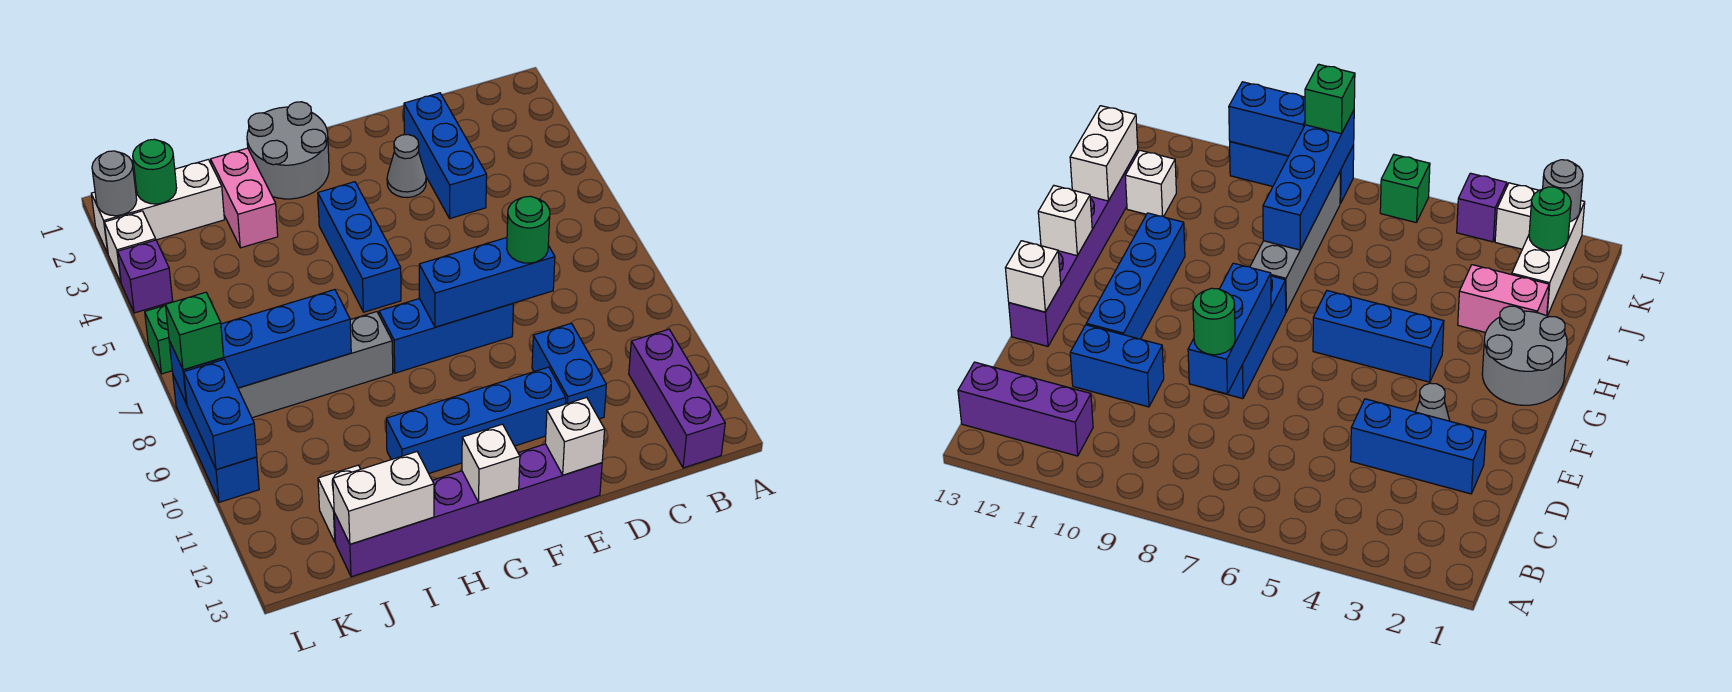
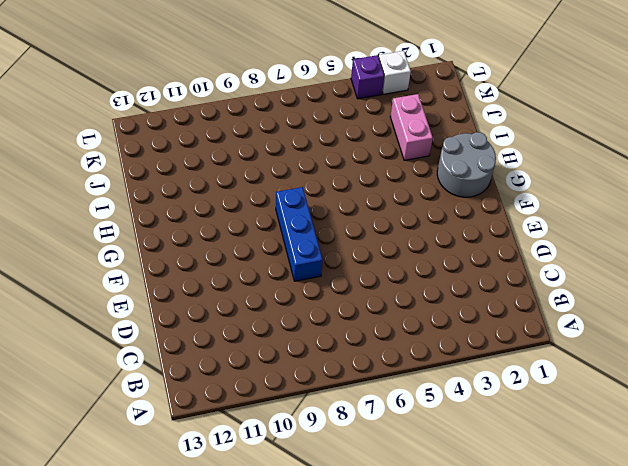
pink 1x2 brick [390,94,433,160] -> pink 1x2 brick turned to [211,148,278,248]
none -> purple 1x3 brick [629,329,725,468]
none -> blue 1x3 brick [404,93,487,218]
none -> blue 1x2 brick [532,323,606,419]

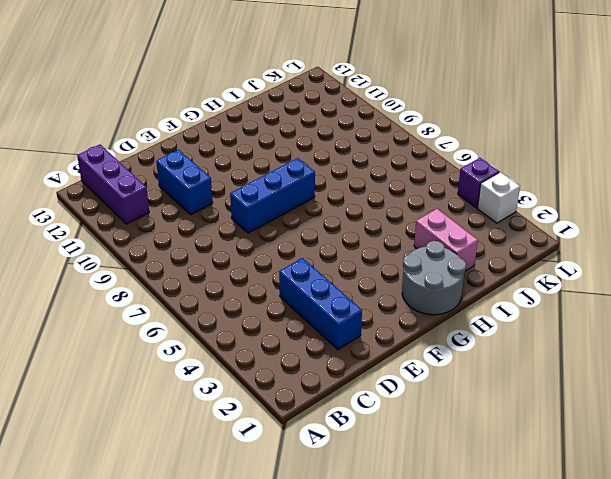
none -> grey 1x1 cone [387,135,426,198]
none -> blue 1x4 brick [386,367,566,473]
none -> purple 1x6 brick [334,444,602,577]

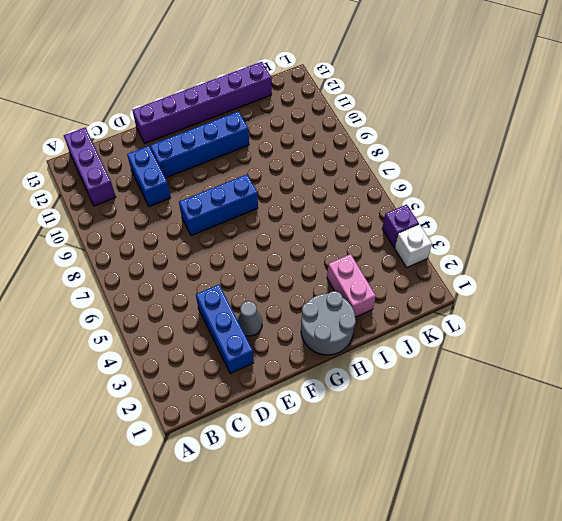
none -> blue 1x3 brick [318,182,401,312]
none -> grey 1x4 brick [238,312,393,418]
none -> white 1x3 brick [91,159,224,253]

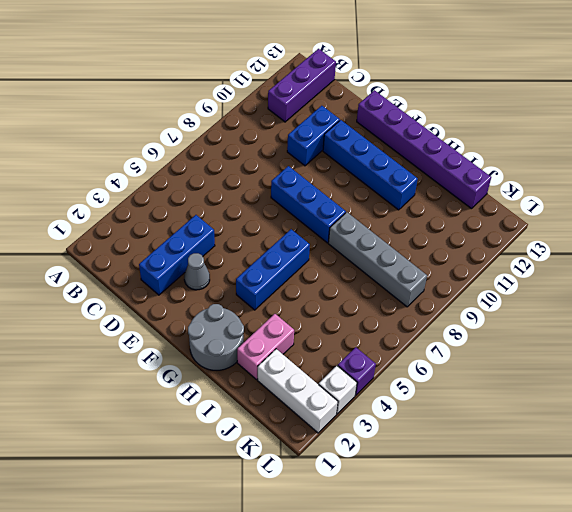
none -> white 1x1 brick [318,465,360,542]
none -> green 1x1 brick [145,305,172,374]
none -> blue 1x3 brick [173,376,259,502]

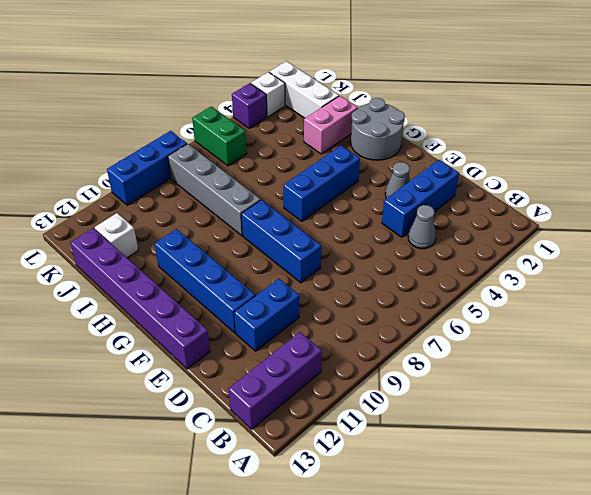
grey 1x1 cone [408,205,436,249] -> none
green 1x2 brick [192,106,247,166] -> green 1x1 brick [145,305,172,374]
none -> blue 1x3 brick [419,238,555,327]
none -> white 1x1 brick [545,397,605,475]
none -> white 1x1 brick [462,424,520,502]

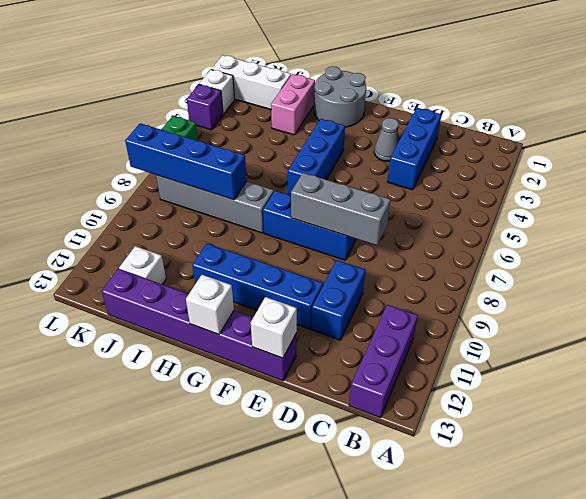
grey 1x3 brick [291,173,391,245] -> blue 1x3 brick [419,238,555,327]
none -> blue 1x3 brick [173,376,259,502]
none -> white 1x2 brick [333,452,434,544]
none -> green 1x1 round brick [133,139,177,204]

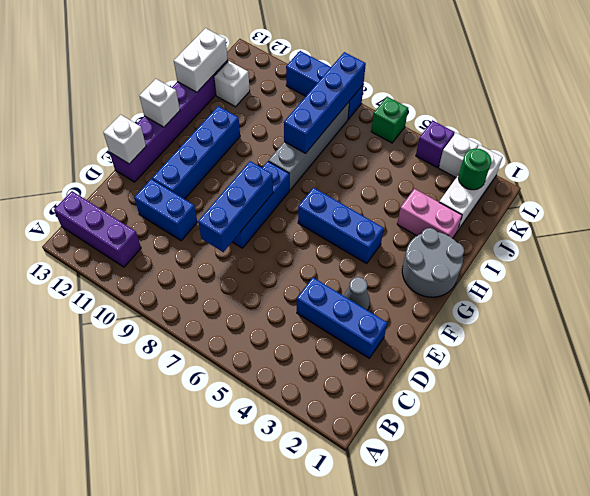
none -> grey 1x1 round brick [92,151,137,216]
none -> blue 1x2 brick [184,360,257,469]
none -> green 1x1 round brick [507,196,550,263]

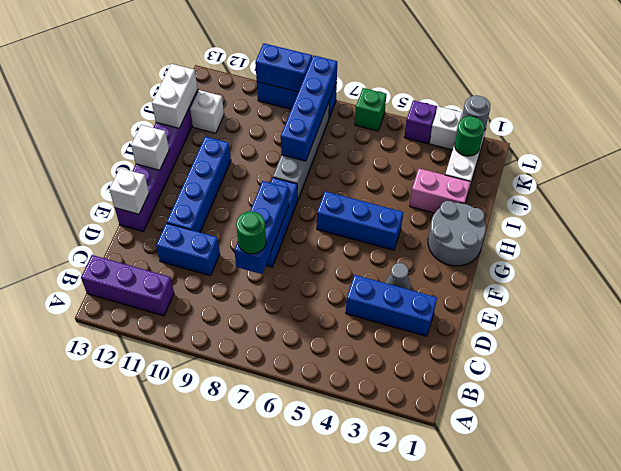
none -> green 1x1 brick [166,292,224,370]

